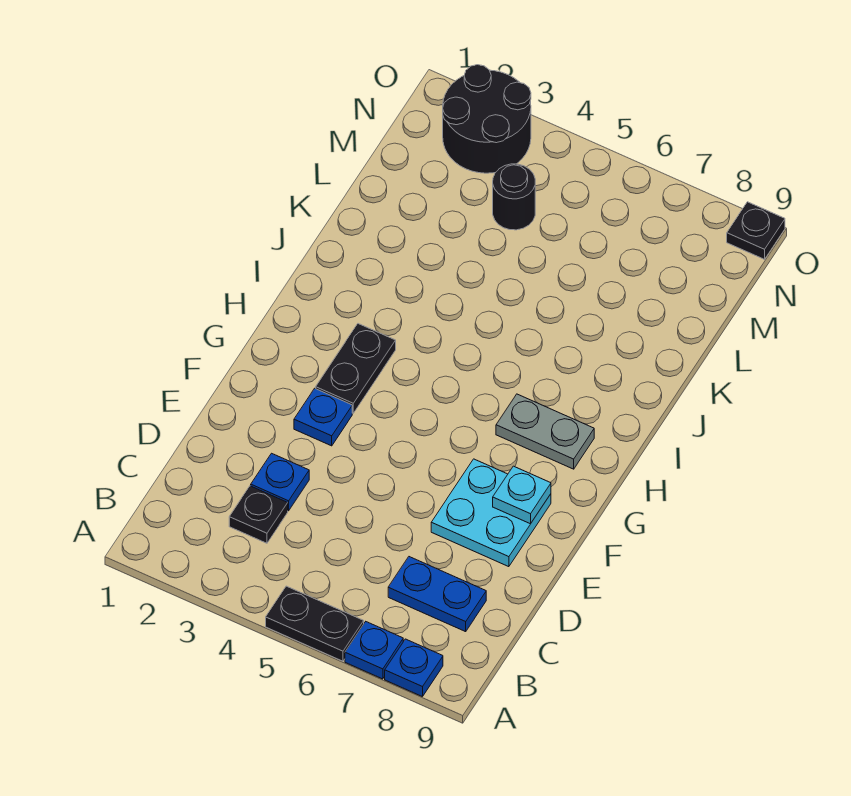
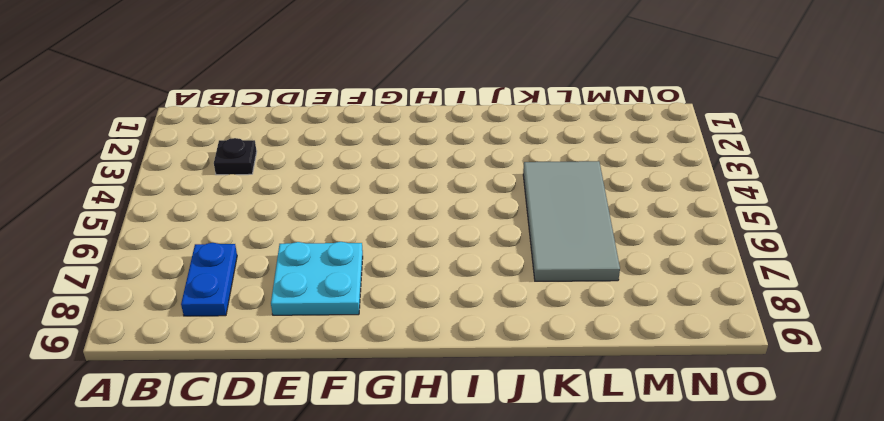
grey 2x4 tile [523,161,620,281] -> none
none -> black 1x2 plate [266,586,364,661]
none -> blue 1x1 plate [345,622,403,679]
none -> blue 1x1 plate [385,639,443,697]

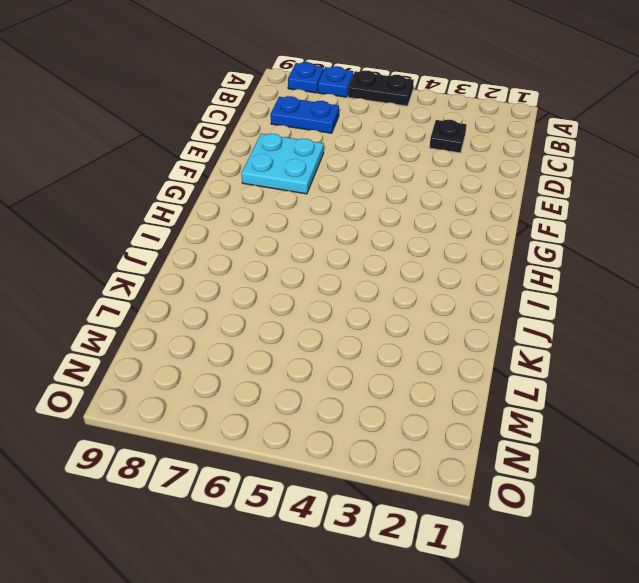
none -> blue 1x1 plate [251,453,309,511]
none -> blue 1x1 plate [294,388,352,446]
none -> black 1x2 plate [316,324,396,413]

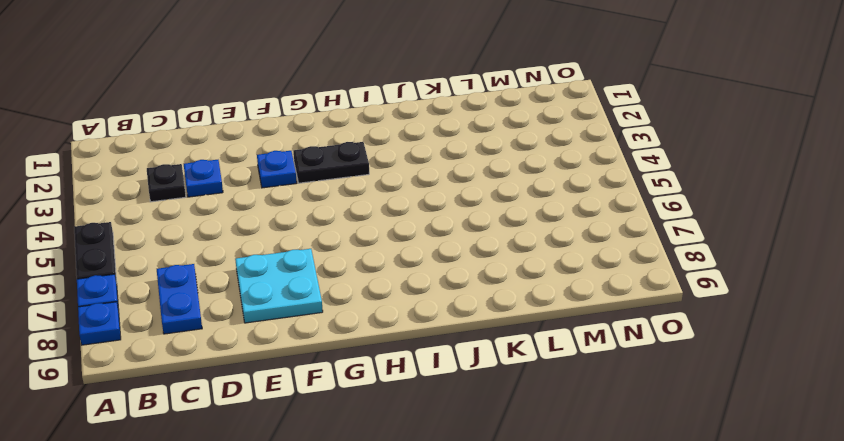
none -> grey 1x2 plate [496,394,594,469]
none -> black 1x1 round brick [493,164,535,230]
none -> black 2x2 round brick [443,65,531,173]

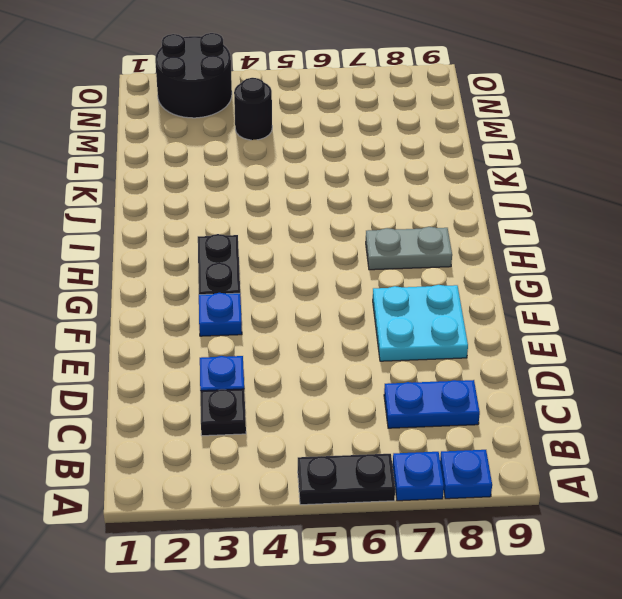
none -> black 1x1 plate [727,202,785,259]
none -> cyan 1x1 plate [493,466,551,524]

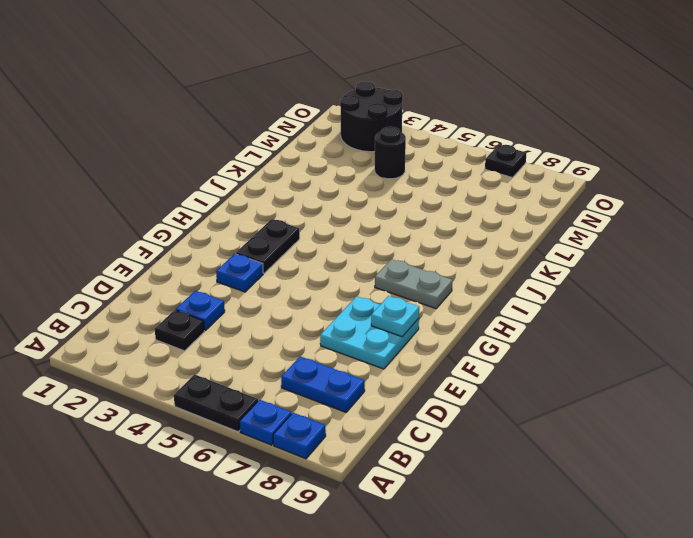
black 1x1 plate [485,145,527,178] -> black 1x1 plate moved to [727,202,785,259]

